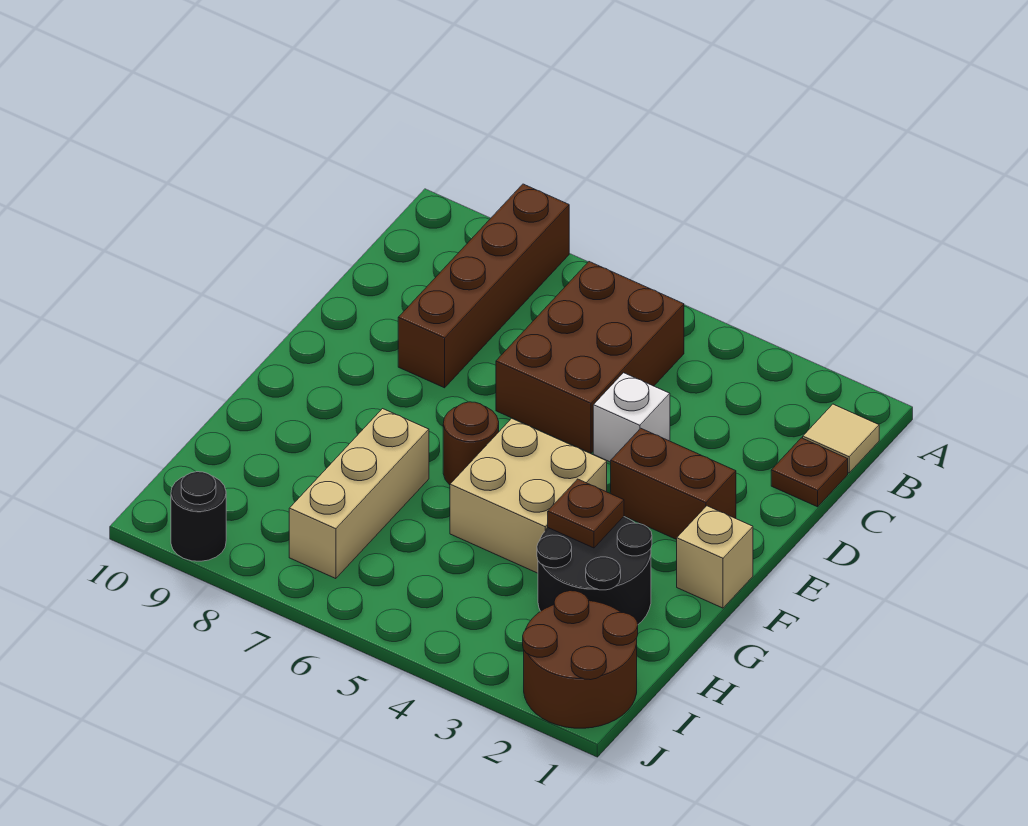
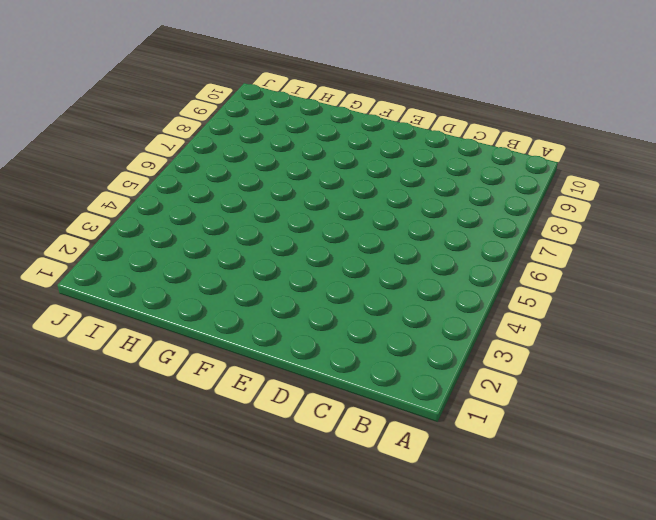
none -> brown 1x4 brick [398,184,569,388]
none -> tan 1x1 tile [803,404,879,473]
none -> brown 2x3 brick [496,262,684,453]

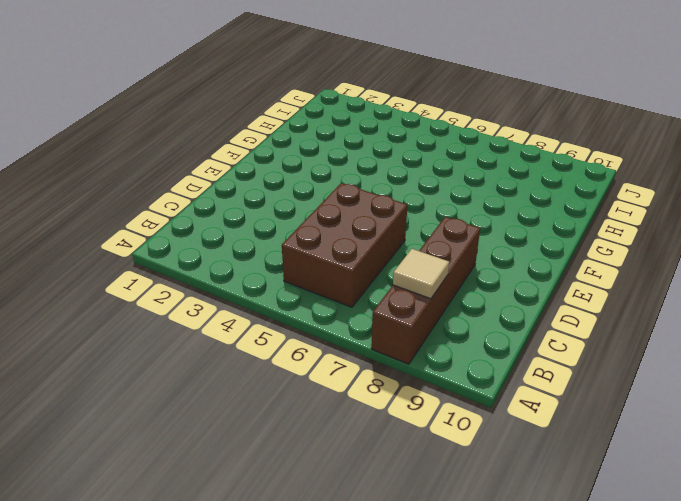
tan 1x1 tile [393,249,449,299] -> tan 1x1 tile moved to [803,404,879,473]
none -> brown 1x1 plate [771,438,848,507]
none -> white 1x1 brick [593,373,670,462]
none -> brown 1x2 brick [611,428,736,540]

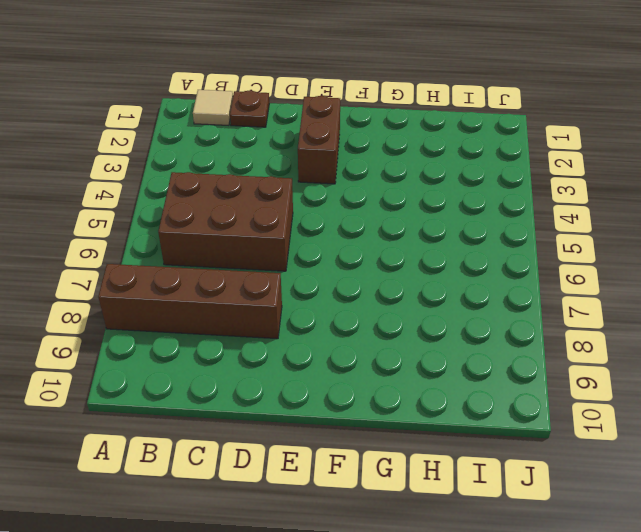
none -> white 1x1 brick [593,373,670,462]
none -> tan 1x1 brick [677,506,753,608]
none -> tan 2x2 brick [450,418,607,573]

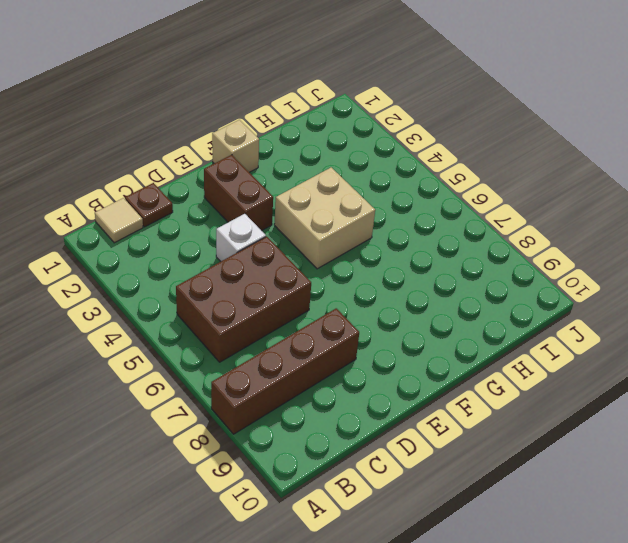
none -> brown 1x1 round brick [443,402,499,485]
none -> black 2x2 round brick [537,517,652,624]
none -> tan 1x3 brick [289,409,429,579]

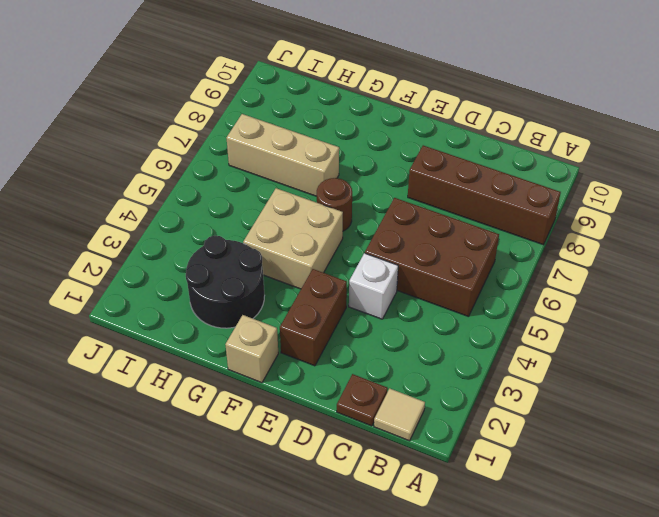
none -> brown 2x2 round brick [523,591,638,728]
none -> black 1x1 round brick [171,472,226,561]
none -> brown 1x1 plate [548,479,624,548]

